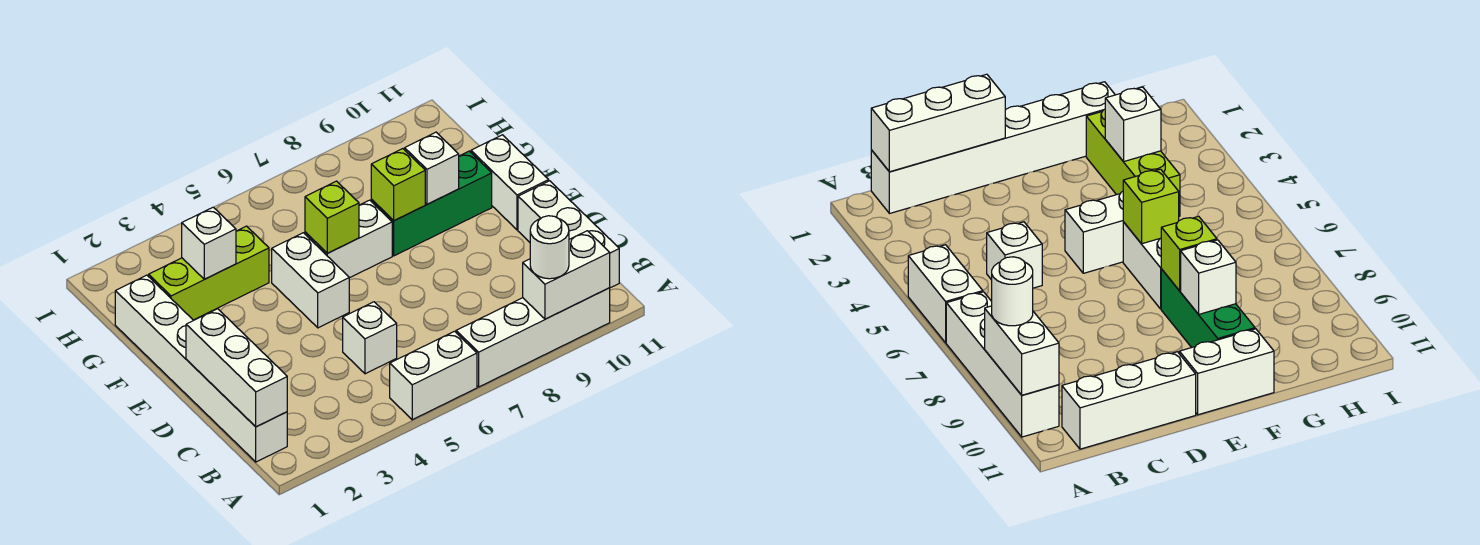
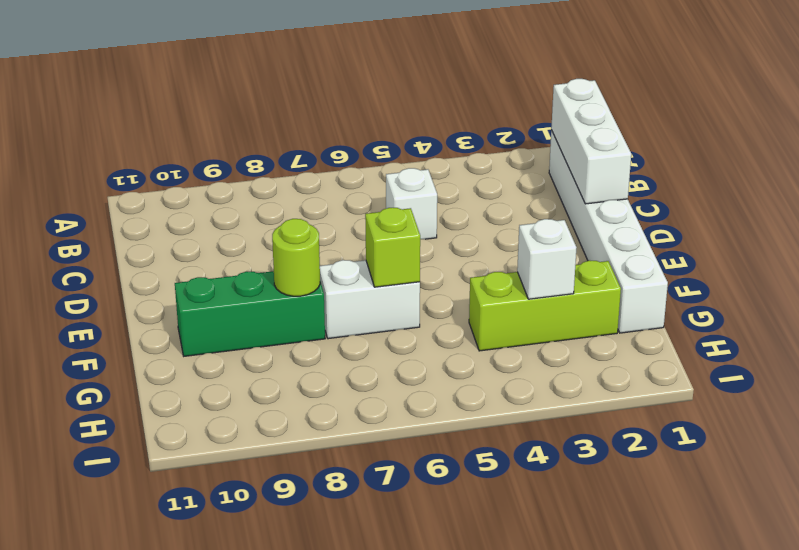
lime 1x1 round brick [272,219,320,296] -> lime 1x1 brick [371,149,425,221]
none -> white 1x2 brick [390,331,477,420]
none -> white 1x4 brick [456,288,610,387]
none -> white 1x3 brick [518,181,619,288]

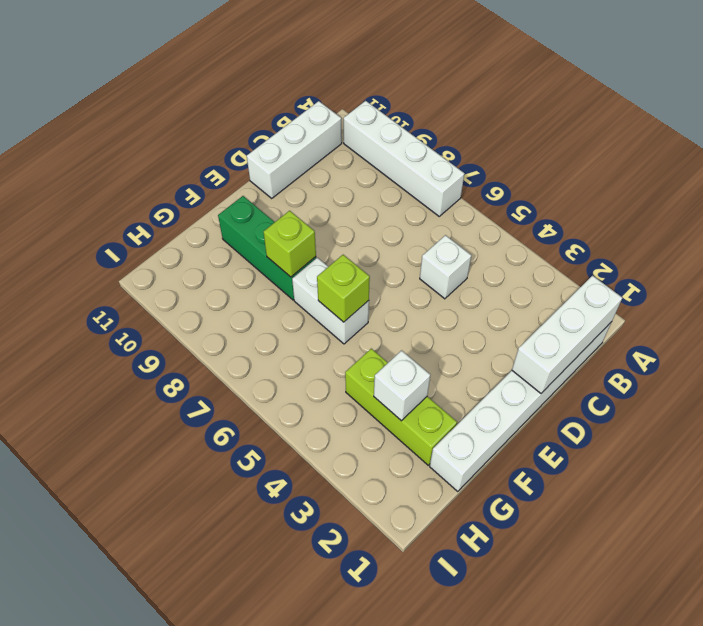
none -> white 1x2 brick [390,331,477,420]
none -> white 1x2 brick [272,233,349,328]
none -> white 1x2 brick [471,135,549,230]

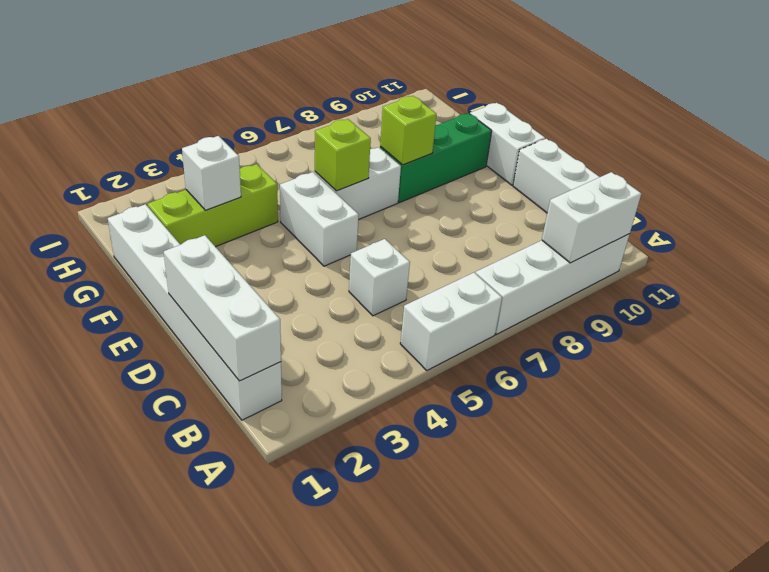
none -> white 1x1 brick [405,132,459,204]
none -> white 1x1 round brick [530,216,569,279]

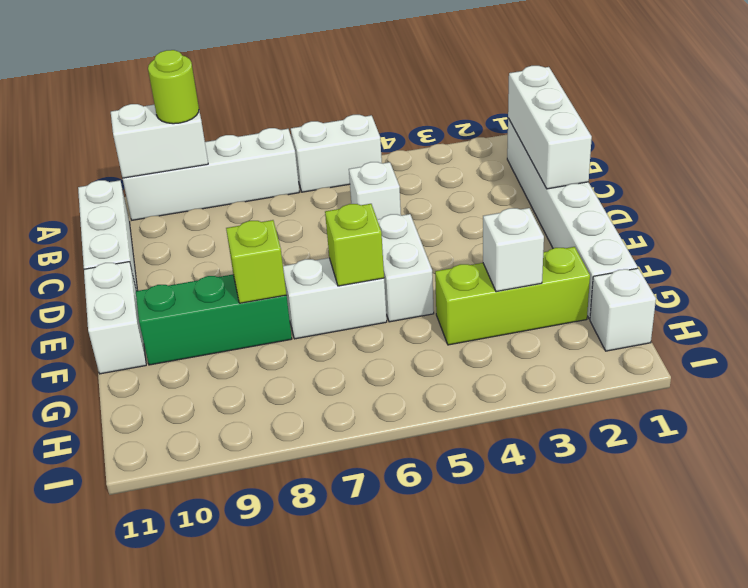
lime 1x1 round brick [148,50,199,124] -> white 1x1 round brick [530,216,569,279]
white 1x1 brick [590,268,656,351] -> white 1x1 brick moved to [405,132,459,204]

